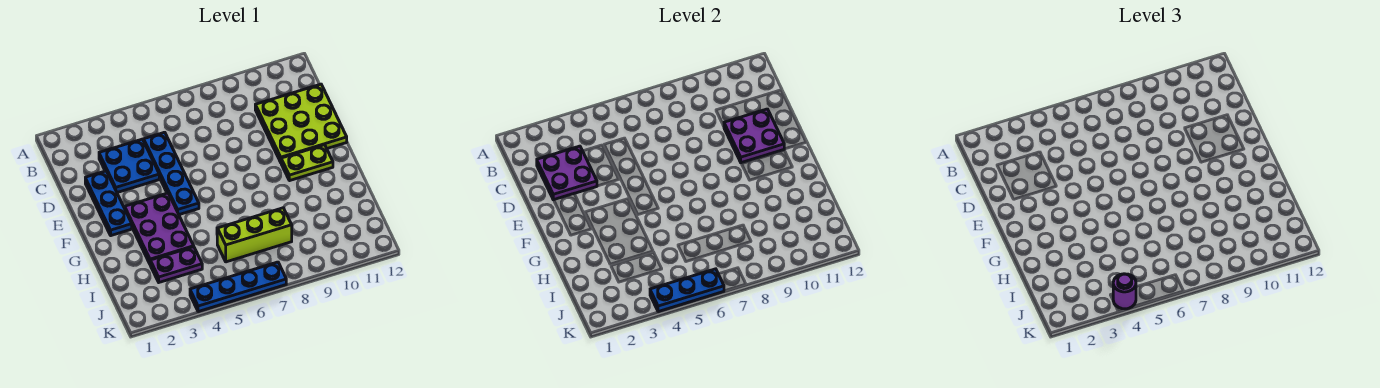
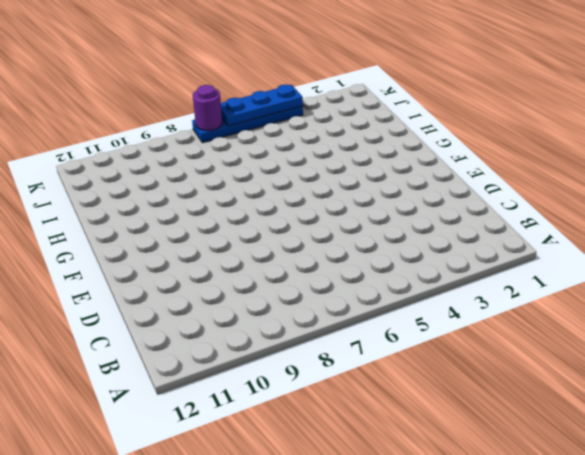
purple 1x1 round brick [193,85,222,131] -> purple 1x1 round brick moved to [1113,274,1136,309]
none -> blue 2x2 plate [99,139,159,193]
none -> blue 1x4 plate [144,132,199,215]
none -> lime 3x3 plate [255,84,347,162]

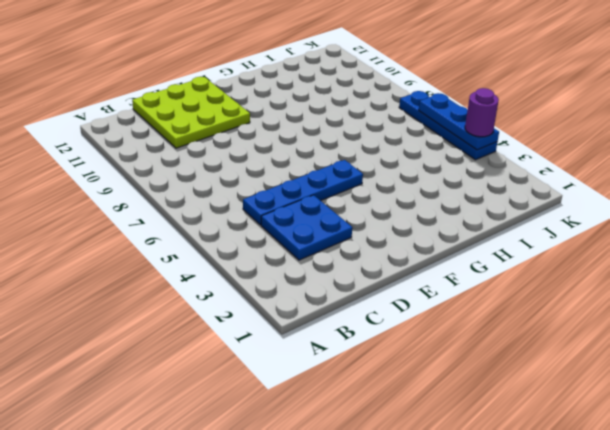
none -> blue 1x3 plate [85,171,132,236]
none -> purple 2x3 plate [125,193,194,264]
none -> lime 1x2 plate [281,145,333,181]

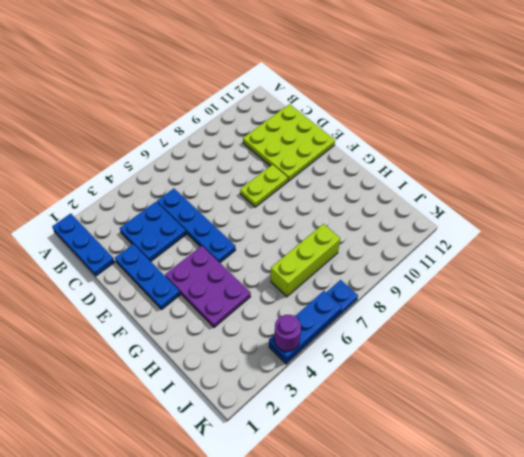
blue 1x3 plate [52,214,114,276] -> none
lime 1x2 plate [240,165,288,207] -> lime 1x2 plate moved to [281,145,333,181]
none -> purple 1x2 plate [150,247,202,282]
none -> purple 2x2 plate [537,146,597,200]
none -> purple 2x2 plate [724,109,784,163]

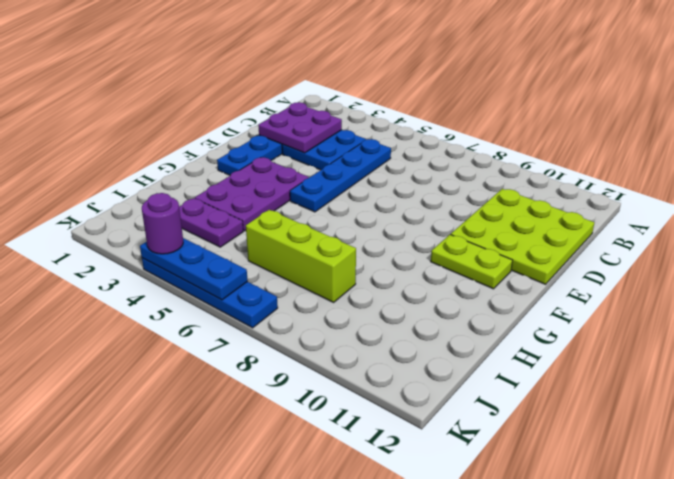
none -> purple 2x2 plate [724,109,784,163]

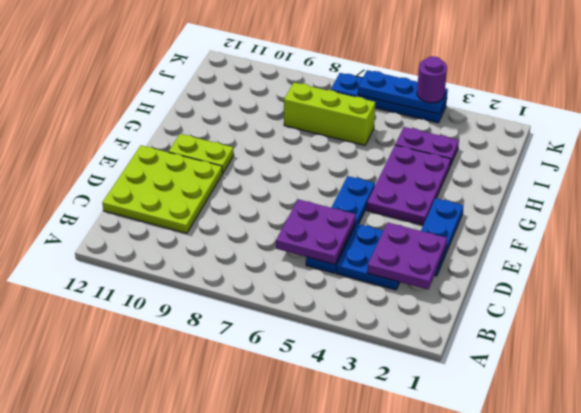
purple 2x2 plate [276,199,356,264] -> purple 2x2 plate moved to [724,109,784,163]

